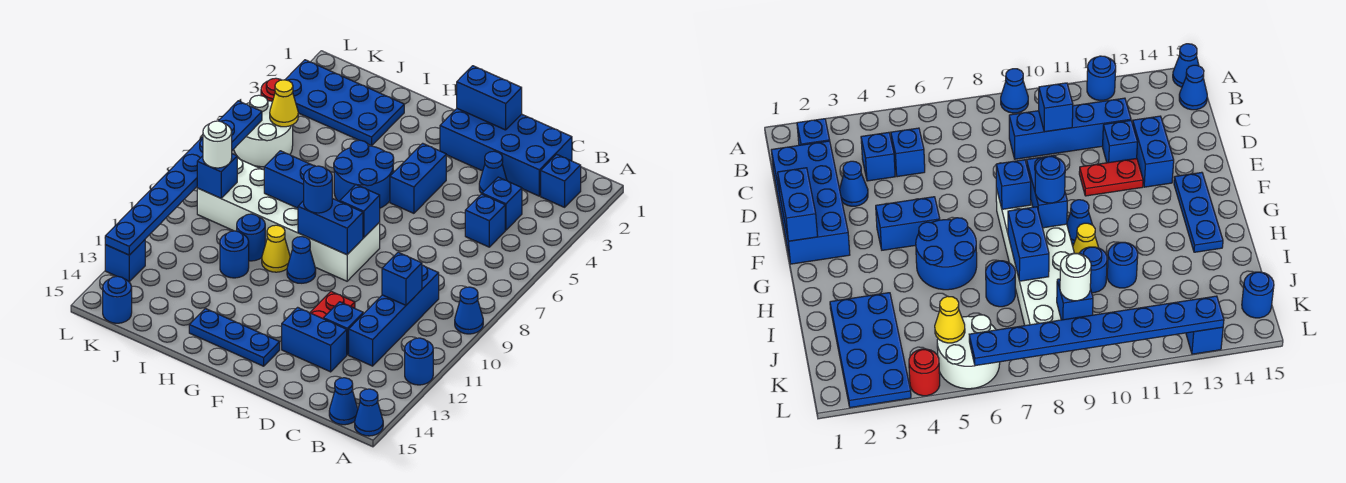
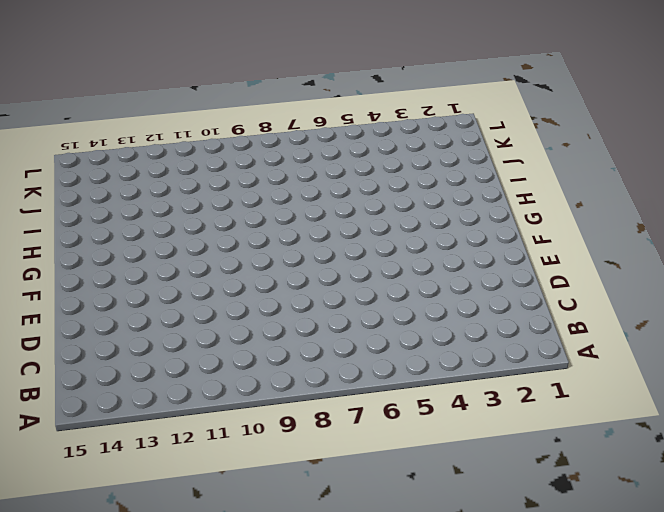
none -> blue 1x1 cone [455,287,483,334]
none -> blue 1x1 round brick [405,338,433,385]
none -> blue 1x1 cone [355,389,383,436]
none -> blue 1x1 brick [541,154,581,207]

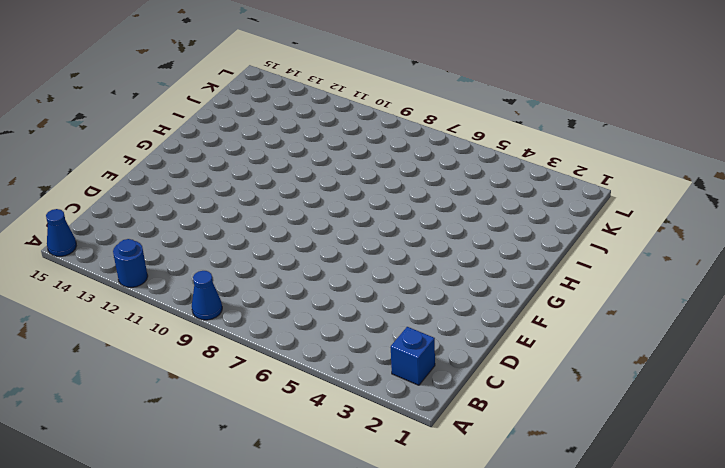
none -> blue 1x1 cone [329,378,358,425]
none -> blue 2x4 brick [440,109,572,196]
none -> blue 1x1 brick [482,177,522,230]
none -> blue 1x1 brick [465,194,505,247]

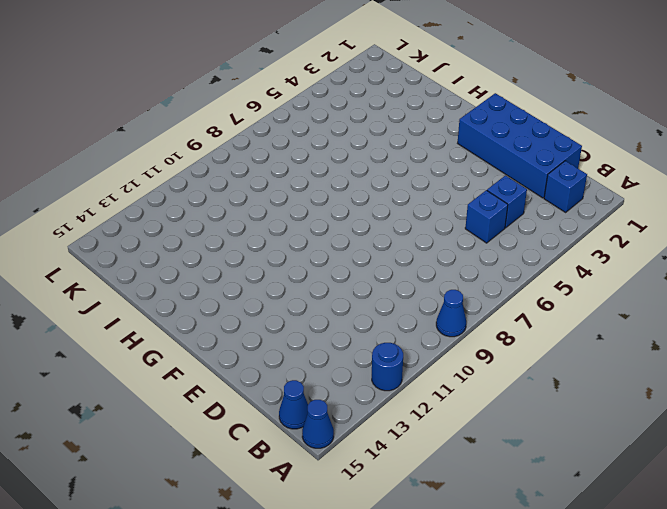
none -> blue 1x4 brick [349,265,439,366]
none -> blue 1x1 cone [479,151,507,194]
none -> blue 1x1 brick [324,302,363,355]
none -> blue 1x2 brick [282,307,347,372]

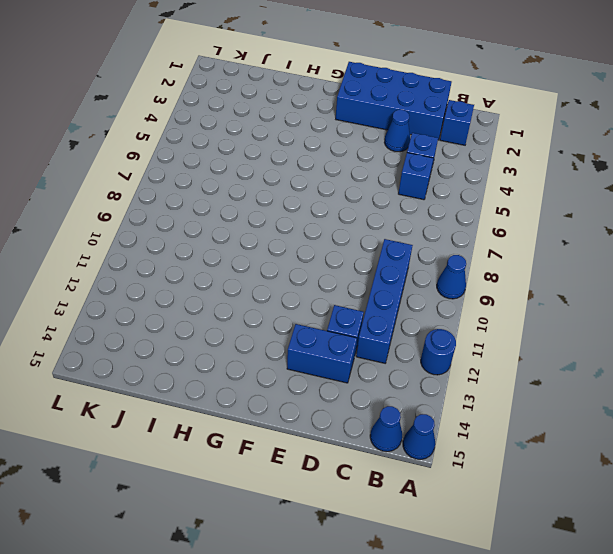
none -> red 1x2 plate [310,291,355,319]
none -> blue 1x2 brick [390,143,446,213]
none -> white 2x6 brick [197,158,380,281]
none -> blue 1x3 plate [189,309,280,366]

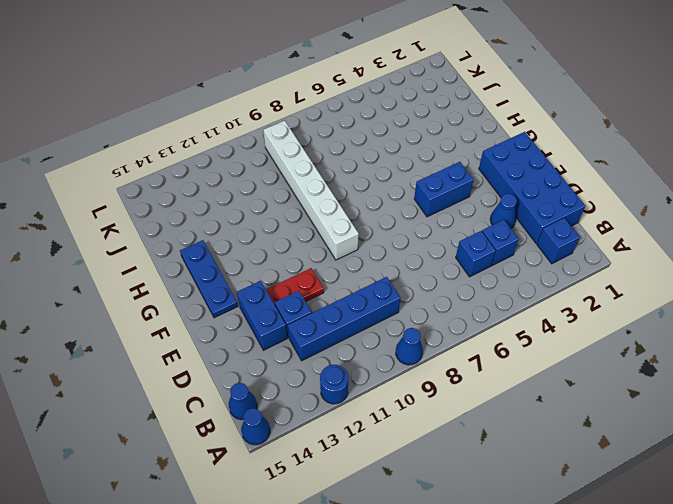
white 1x6 brick [263,121,359,260] -> white 2x6 brick [197,158,380,281]
none -> blue 2x2 round brick [334,140,394,208]
none -> blue 1x1 cone [287,237,316,283]
none -> yellow 1x1 cone [262,225,290,272]
none -> blue 2x4 plate [285,60,404,146]

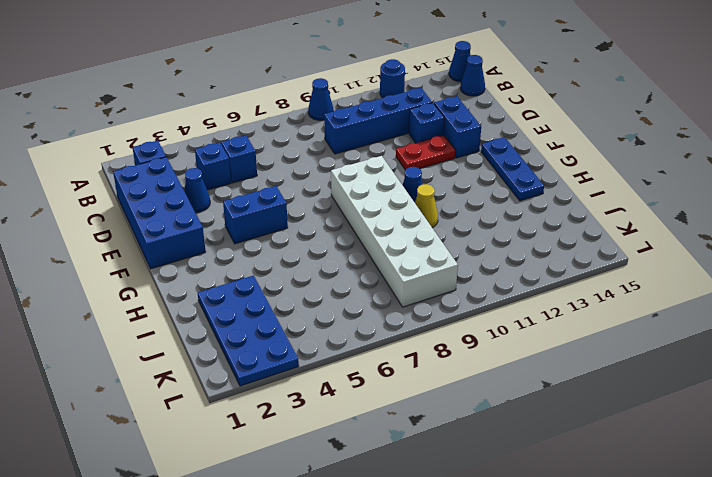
none -> blue 2x2 round brick [334,140,394,208]
none -> blue 1x1 round brick [986,261,1015,307]
none -> blue 1x1 round brick [237,214,265,261]
none -> blue 1x1 round brick [220,231,249,278]

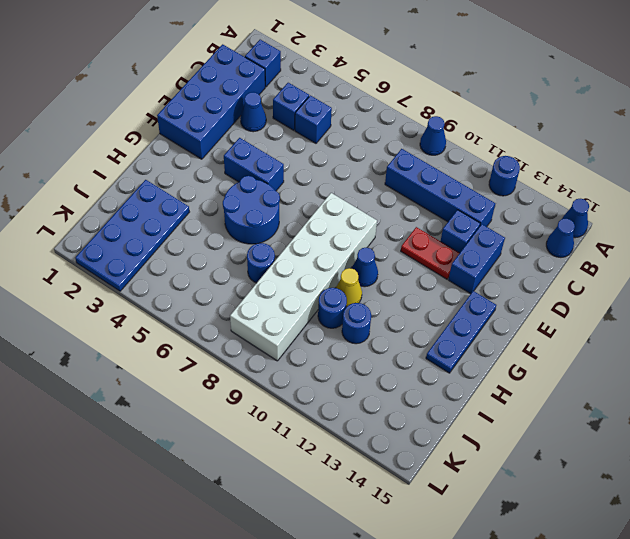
none -> white 2x2 round brick [234,95,293,167]
none -> blue 1x1 round brick [103,276,132,323]
none -> red 1x1 round brick [261,78,281,101]
none -> blue 1x1 brick [105,240,145,282]

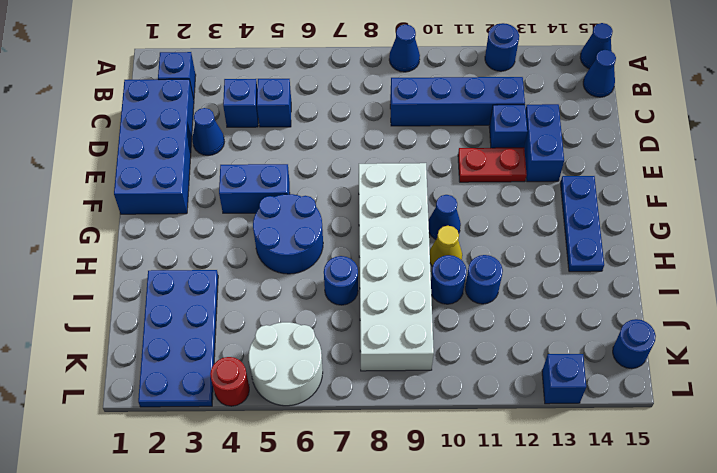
none -> blue 1x1 brick [382,252,422,305]
none -> blue 1x2 brick [457,66,522,130]
none -> blue 1x1 brick [340,185,380,238]
none -> blue 1x2 brick [298,198,363,255]

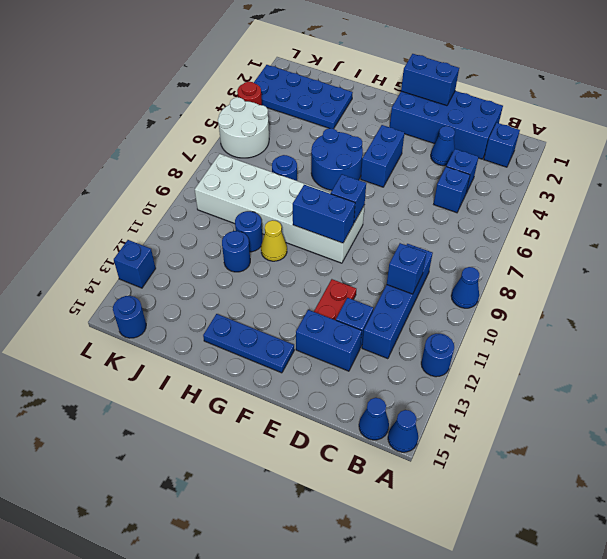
none -> blue 1x1 cone [287,237,316,283]
none -> blue 1x2 brick [264,151,315,208]
none -> yellow 1x1 cone [270,80,298,127]
none -> blue 1x1 brick [197,154,237,198]

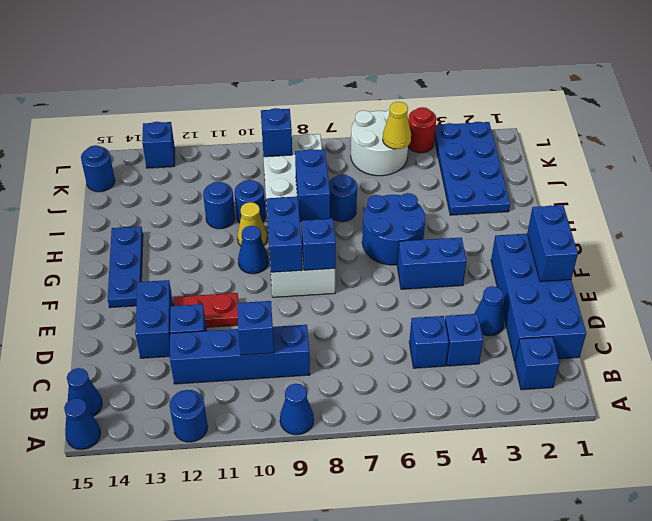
none -> blue 1x8 plate [105,101,262,255]
none -> blue 1x1 round brick [304,166,332,213]
none -> white 1x1 round brick [203,121,232,168]

